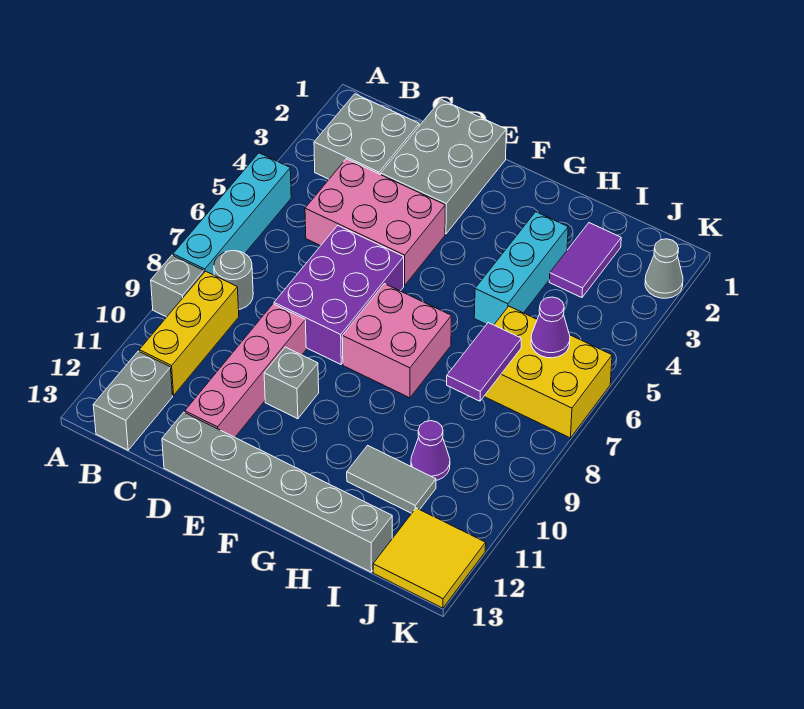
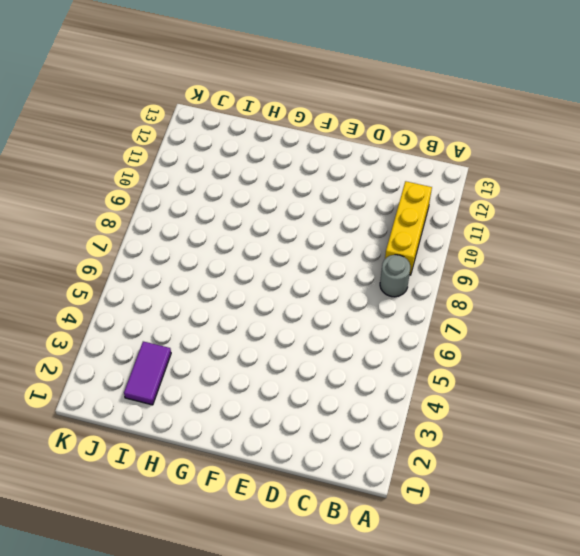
none -> cyan 1x4 brick [173,153,291,275]
none -> grey 1x1 brick [151,255,204,317]
none -> grey 2x2 brick [314,94,419,179]

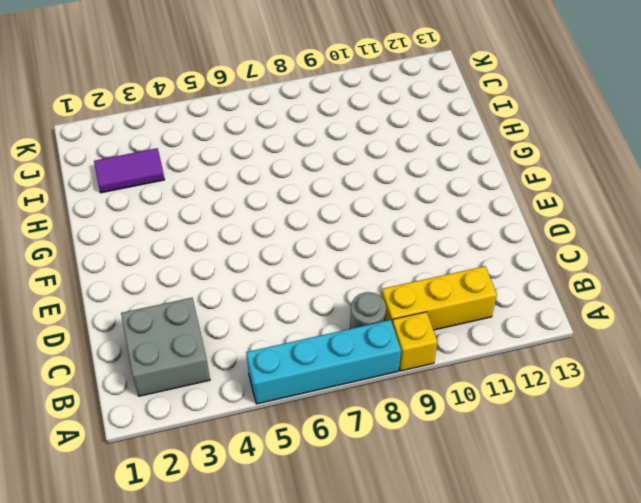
yellow 1x1 brick [392,312,438,371] -> grey 1x1 brick [151,255,204,317]
none -> grey 1x2 brick [93,351,173,450]
none -> pink 2x3 brick [305,159,445,285]
none -> grey 2x3 brick [381,100,506,234]

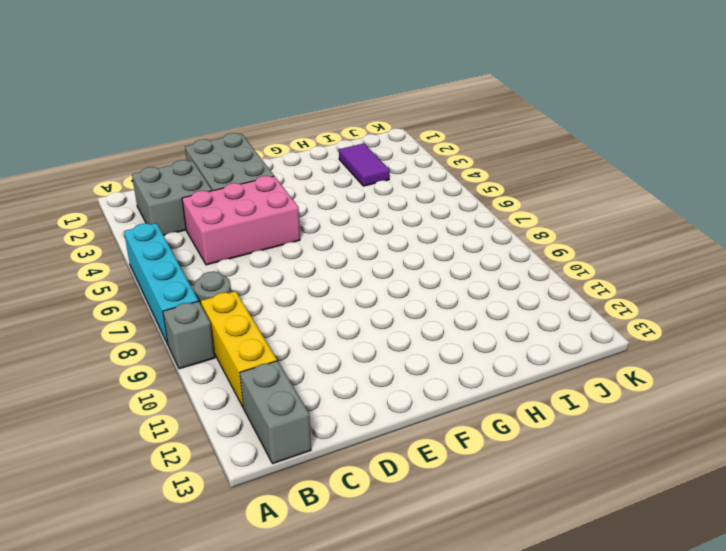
none -> purple 2x3 brick [274,225,404,364]
none -> pink 1x4 brick [185,304,306,437]
none -> grey 1x6 brick [162,412,392,572]

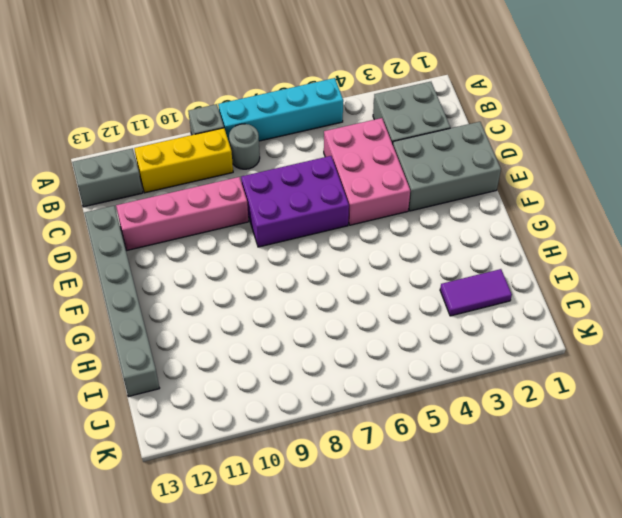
none -> grey 1x1 brick [264,347,319,419]
none -> pink 2x2 brick [342,284,451,398]
none -> cyan 1x3 brick [474,212,568,325]

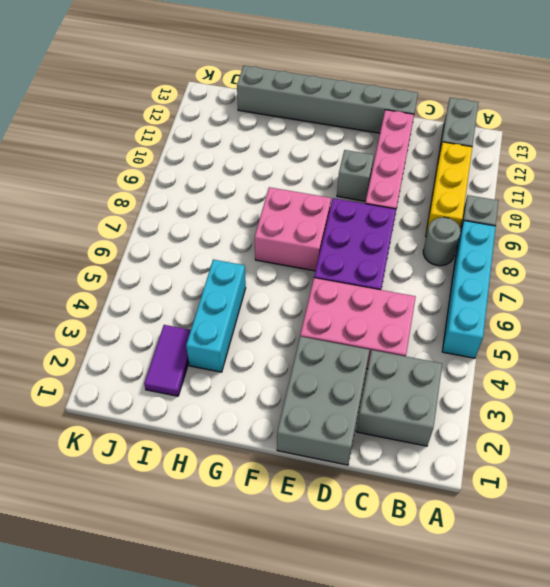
none -> grey 1x2 tile [347,445,436,513]
none -> yellow 2x3 brick [484,306,612,438]
none -> purple 1x1 cone [411,421,450,480]

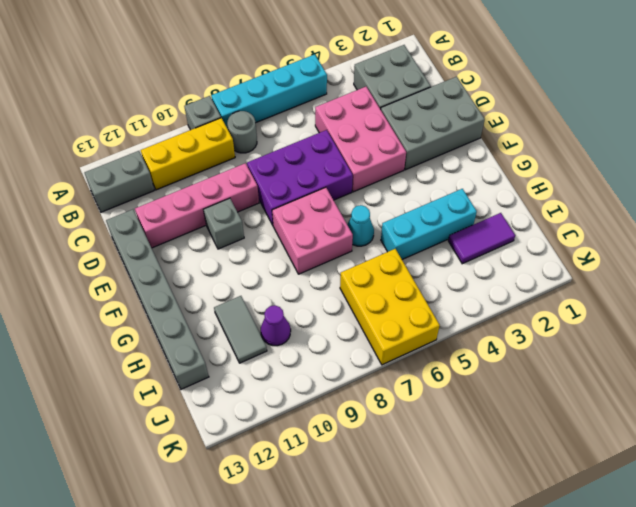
cyan 1x1 cone [347,205,374,246] -> none
none -> yellow 2x2 tile [373,508,486,608]
none -> grey 1x1 cone [645,239,683,298]
none -> purple 1x2 tile [447,323,521,401]

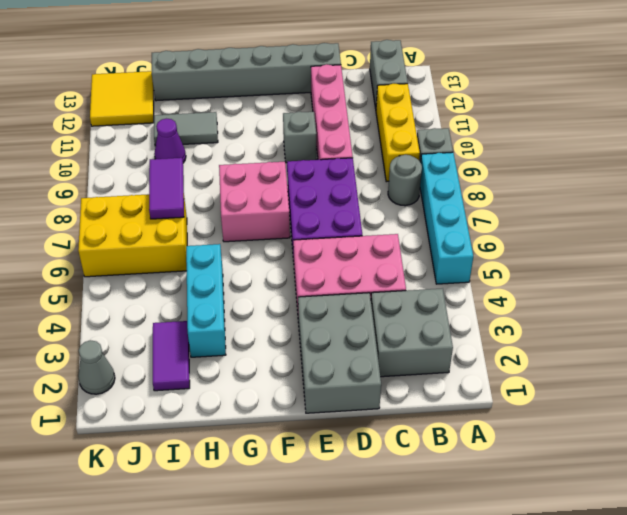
none -> purple 1x1 cone [531,297,570,358]

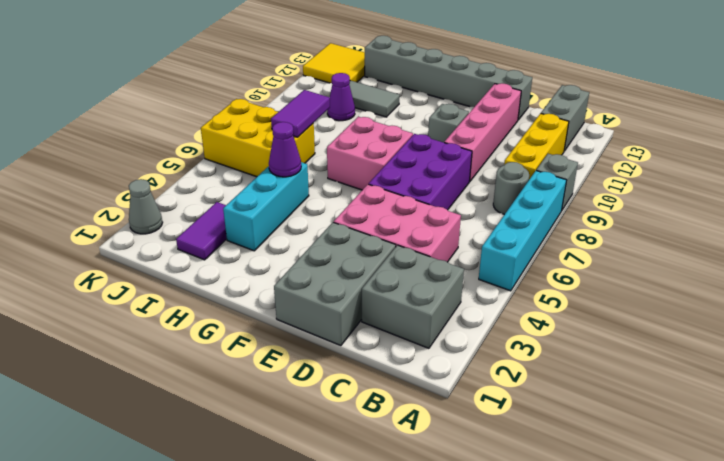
purple 1x1 cone [269,122,301,177] -> purple 1x1 cone moved to [531,297,570,358]

